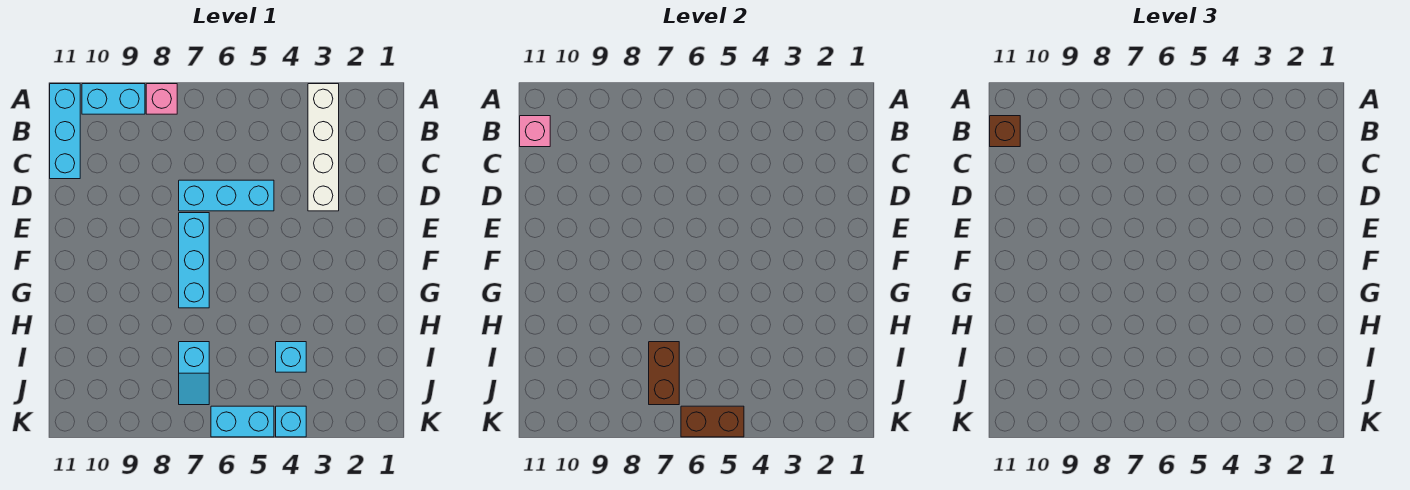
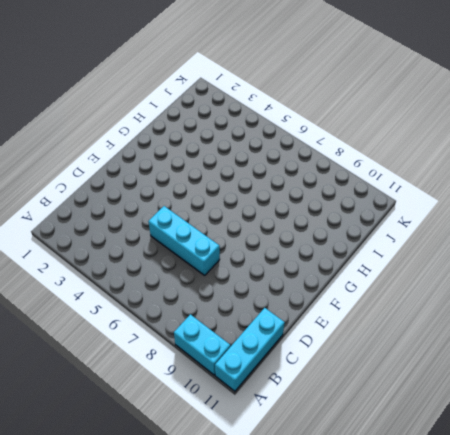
none -> white 1x4 brick [308,84,339,211]
none -> pink 1x1 brick [146,84,177,114]
none -> cyan 1x3 brick [179,213,209,308]

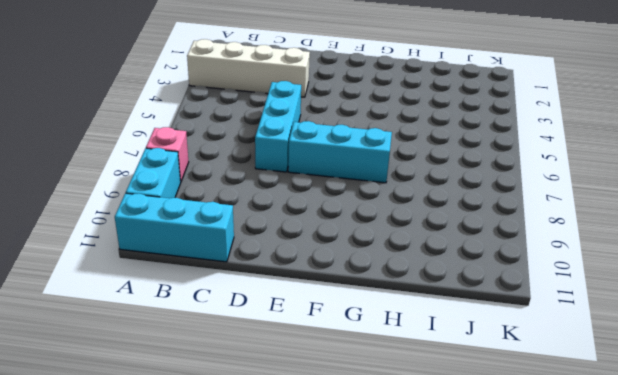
none -> cyan 1x1 brick [276,342,306,372]
none -> cyan 1x2 slope [179,342,209,405]
none -> cyan 1x1 brick [276,406,306,437]

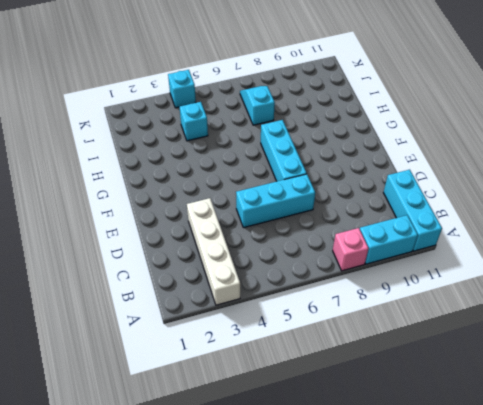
none -> cyan 1x2 brick [211,406,274,437]
none -> pink 1x1 brick [520,116,550,147]
none -> brown 1x2 brick [649,342,679,405]

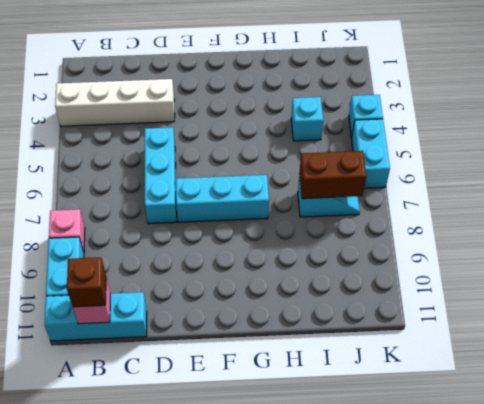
none -> brown 1x2 brick [681,406,744,437]

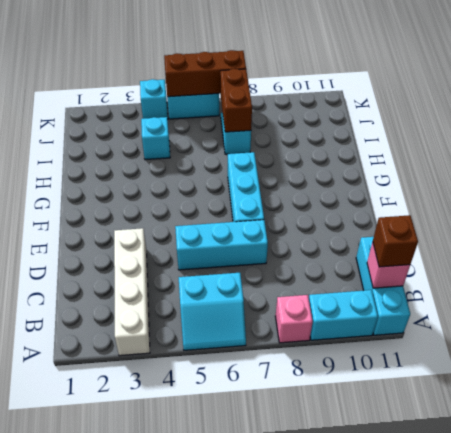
cyan 2x2 slope [179,273,246,350] -> none
brown 1x3 brick [164,50,246,97] -> brown 1x2 brick [681,406,744,437]

